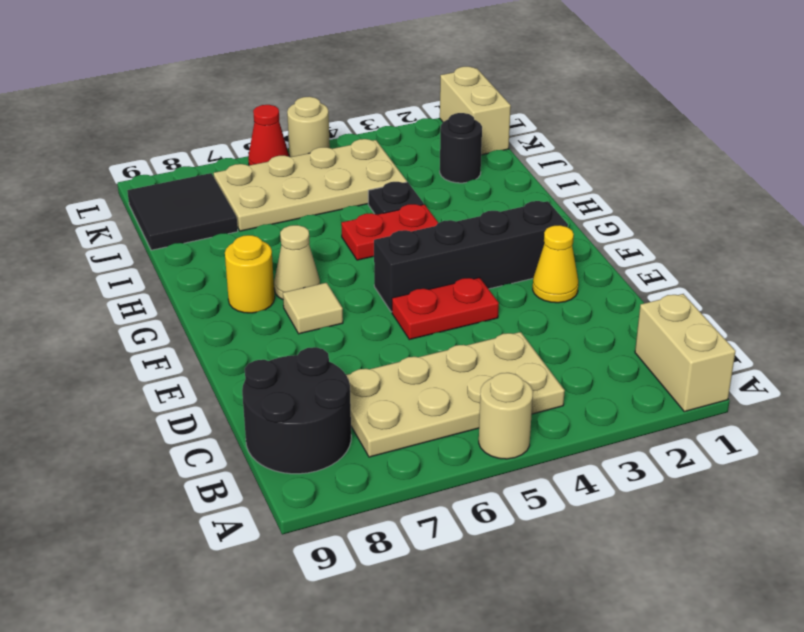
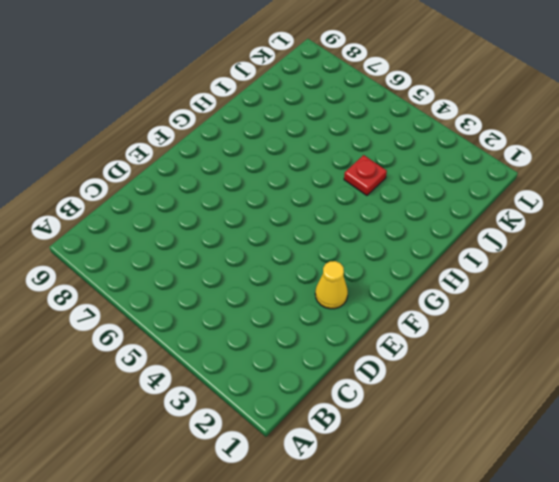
red 1x1 plate [344,155,387,196] -> black 1x1 plate [368,182,424,215]
none -> tan 1x2 brick [635,294,736,412]
none -> tan 1x1 round brick [479,373,533,459]
none -> tan 2x4 plate [346,332,565,457]

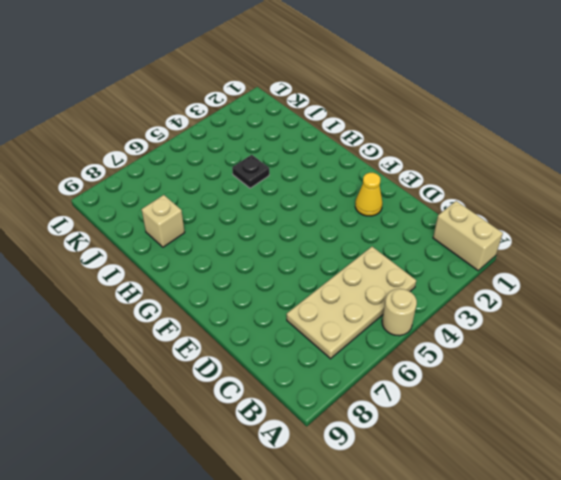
tan 1x1 brick [142,195,185,247] -> none
none -> black 2x2 round brick [242,347,351,474]
none -> red 1x2 plate [392,278,499,340]
none -> black 1x4 brick [374,201,568,312]

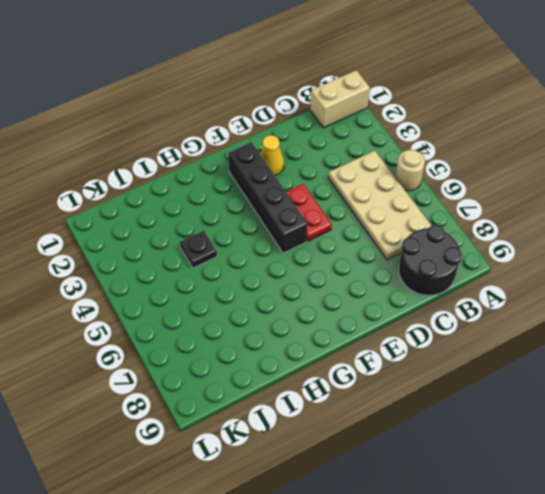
none -> tan 1x1 tile [283,283,343,334]
none -> tan 1x1 cone [274,225,320,299]
none -> yellow 1x1 round brick [225,235,275,313]

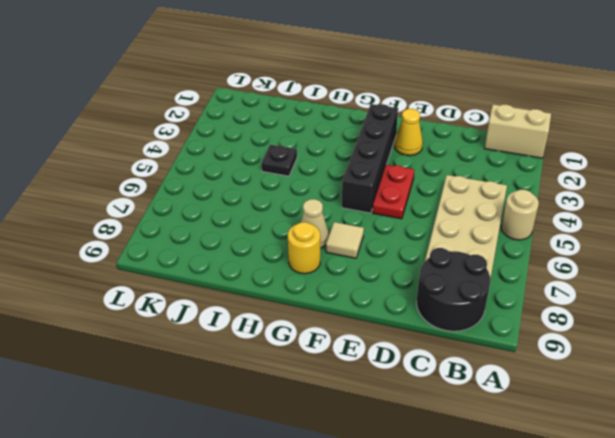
none -> red 1x2 plate [341,204,438,260]
none -> black 1x1 round brick [440,113,482,183]
none -> tan 2x4 plate [214,139,407,231]

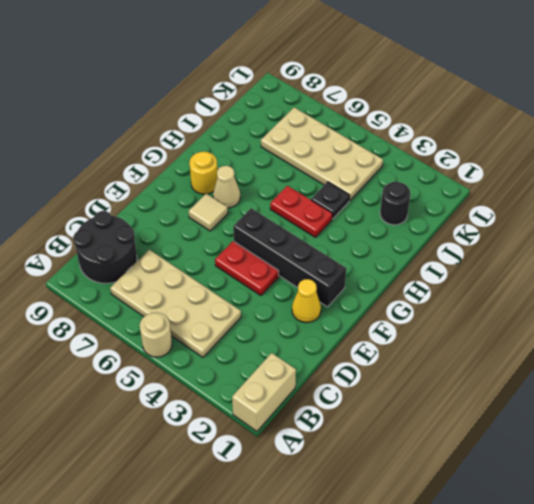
none -> black 2x2 tile [127,173,238,250]
none -> tan 1x2 brick [440,67,511,155]
none -> tan 1x1 round brick [287,97,330,157]

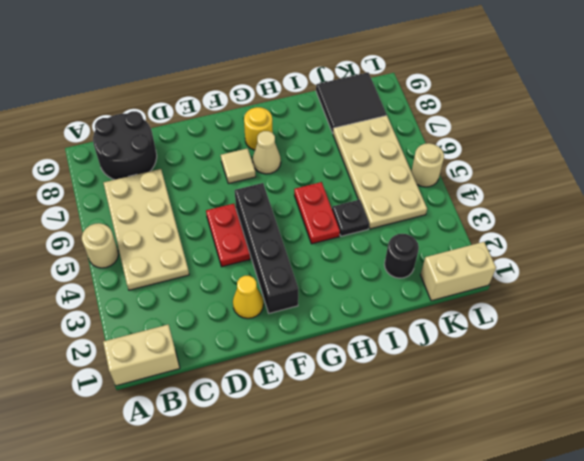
none -> red 1x1 cone [248,105,289,165]

